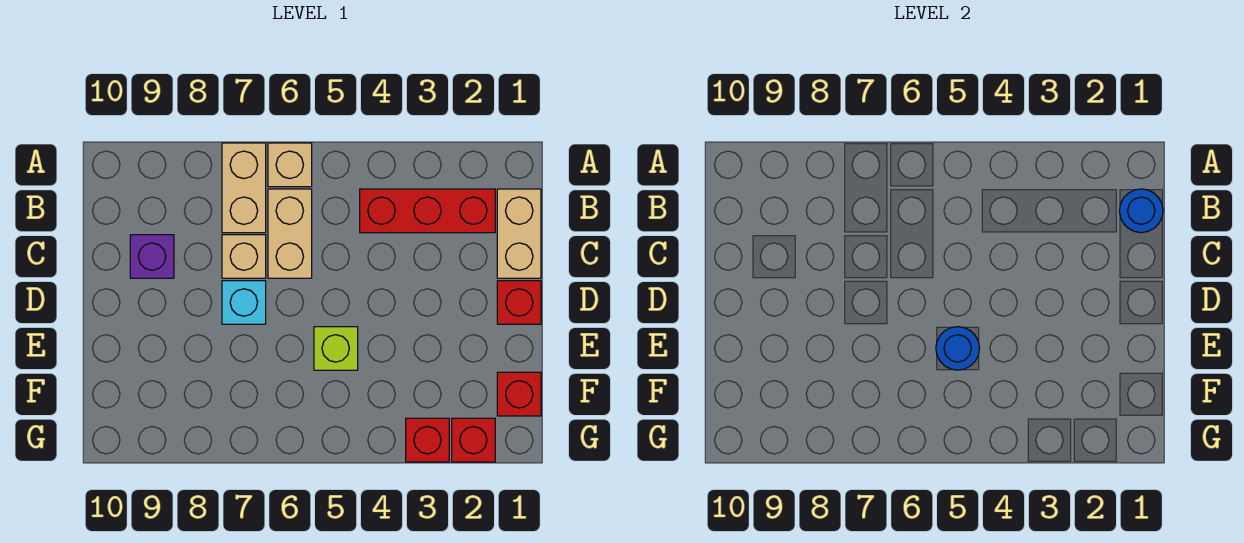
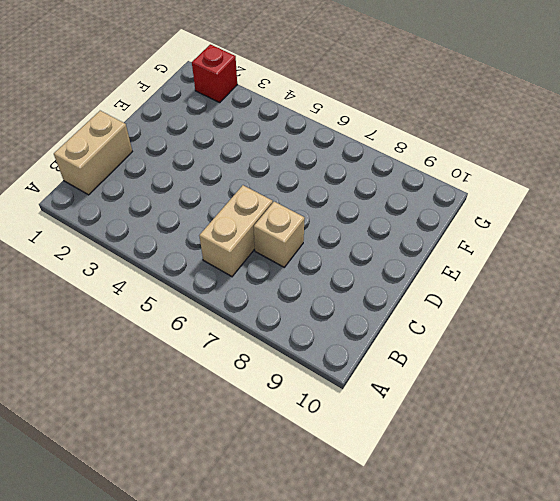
none -> tan 1x1 brick [268,143,312,187]
none -> tan 1x2 brick [222,143,266,233]
none -> red 1x3 brick [360,189,495,233]

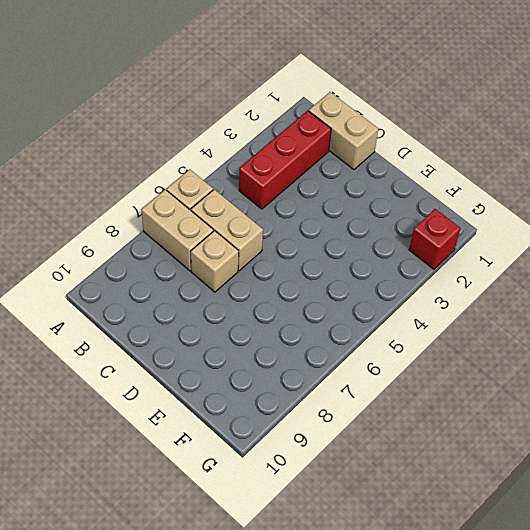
none -> purple 1x1 brick [130,235,174,278]
none -> red 1x1 brick [497,281,541,324]
none -> cyan 1x1 brick [222,281,266,324]

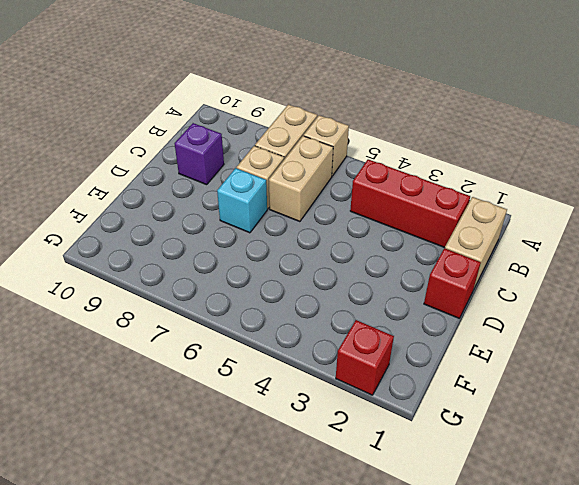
none -> lime 1x1 brick [314,327,358,370]
none -> red 1x1 brick [497,372,541,416]
none -> red 1x1 brick [406,418,449,462]

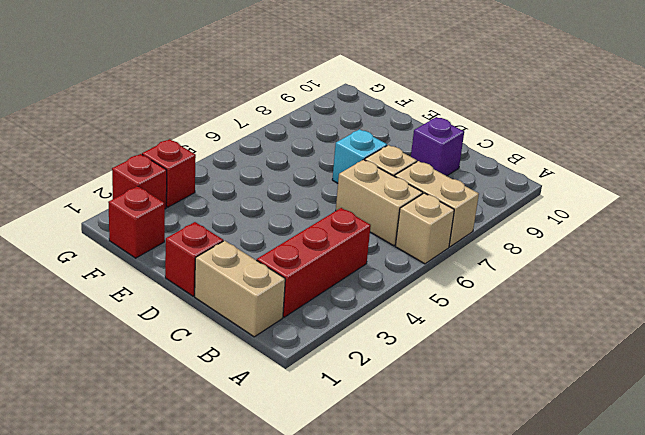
none -> lime 1x1 brick [314,327,358,370]
none -> blue 1x1 round brick [1119,189,1163,233]
none -> blue 1x1 round brick [936,327,979,370]

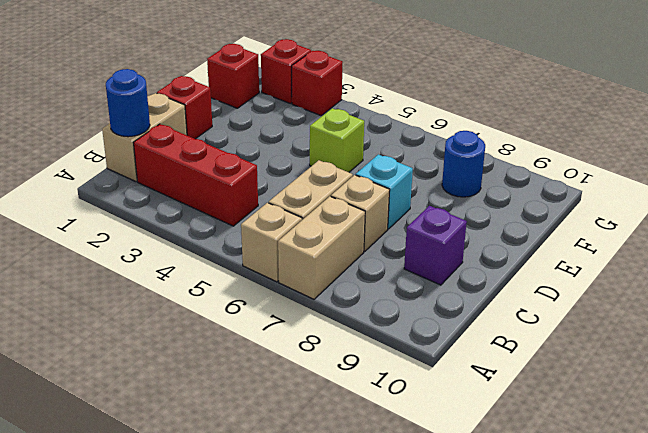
blue 1x1 round brick [442,131,485,197] -> blue 1x1 round brick moved to [936,327,979,370]

